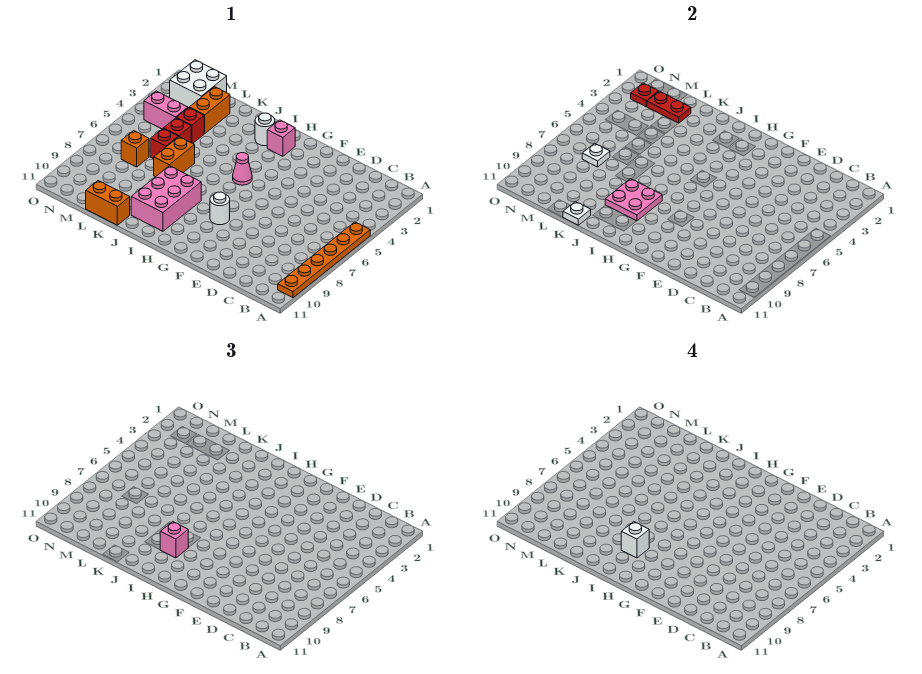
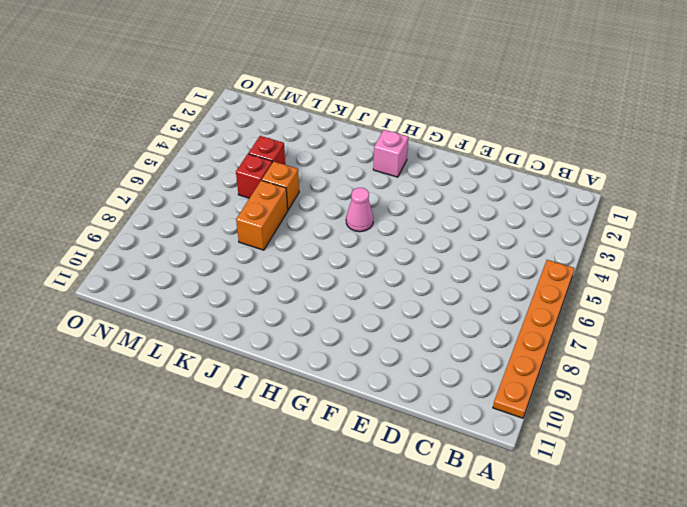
orange 1x1 brick [262,162,299,210] -> orange 1x1 brick moved to [121,131,149,167]
none -> white 1x1 round brick [210,192,230,225]
none -> white 1x1 round brick [255,113,275,146]
none -> pink 2x3 brick [131,166,201,231]

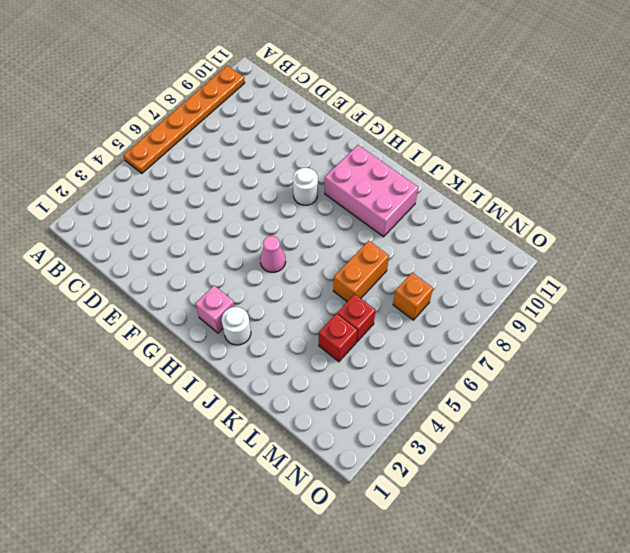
pink 2x3 brick [325,145,418,237] -> pink 2x3 brick turned to [131,166,201,231]
none -> orange 1x2 brick [86,181,130,225]
none -> orange 1x2 brick [189,87,230,134]
none -> red 1x1 brick [150,129,178,159]

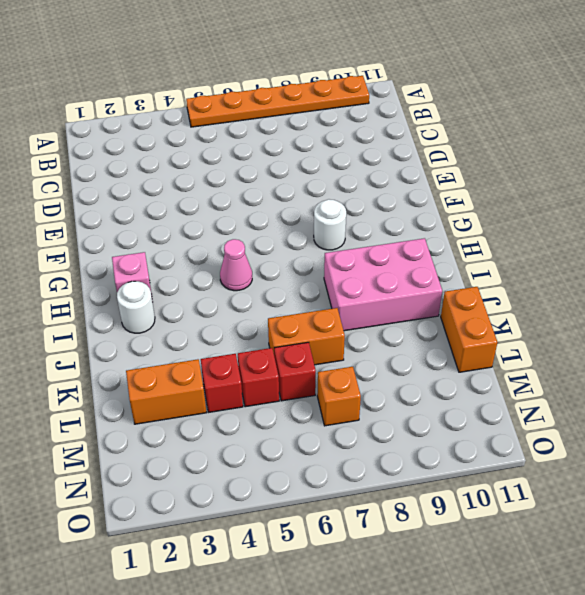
none -> white 2x2 brick [170,60,227,108]
none -> pink 1x2 brick [144,91,188,129]
none -> pink 2x2 plate [605,179,662,221]

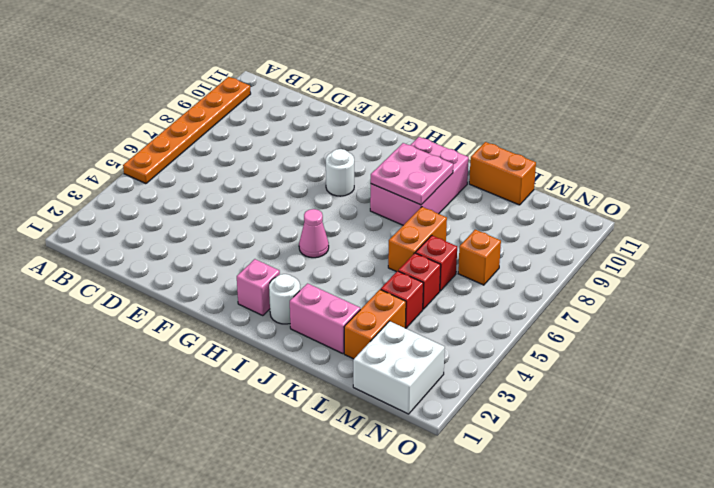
pink 1x2 brick [290,283,360,354] -> pink 1x2 brick moved to [144,91,188,129]
none -> white 1x1 plate [563,202,591,225]
none -> red 1x2 plate [647,91,691,123]
none -> white 1x1 plate [582,143,610,167]

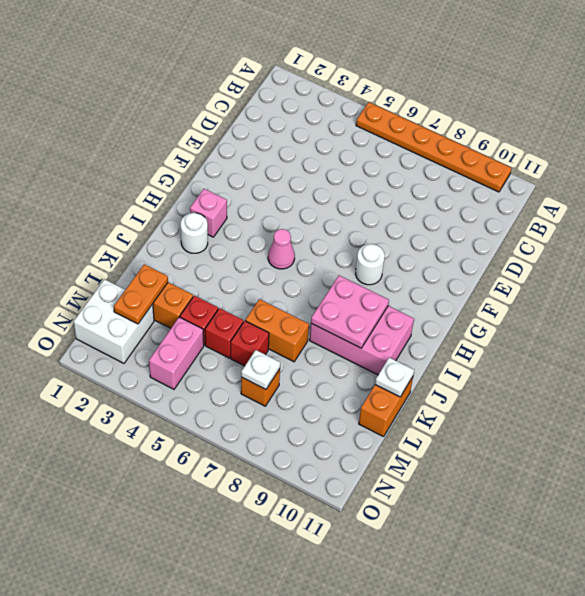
orange 1x2 plate [114,264,168,324] -> red 1x2 plate [647,91,691,123]
none -> red 1x1 plate [631,83,659,107]
none -> pink 1x1 brick [160,522,188,558]
none -> white 1x1 brick [621,522,649,558]

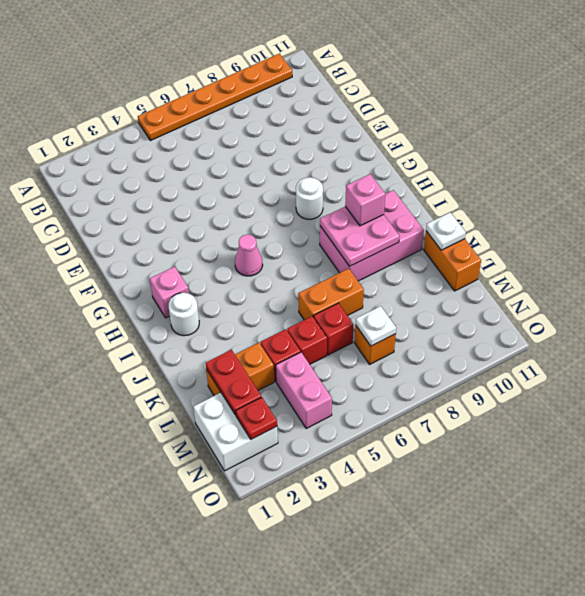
none -> white 1x1 brick [621,522,649,558]

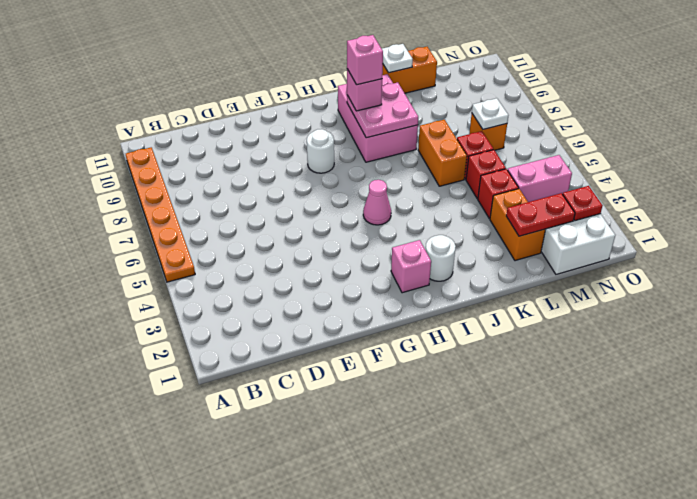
pink 1x1 brick [347,35,383,85] -> white 1x1 brick [621,522,649,558]

